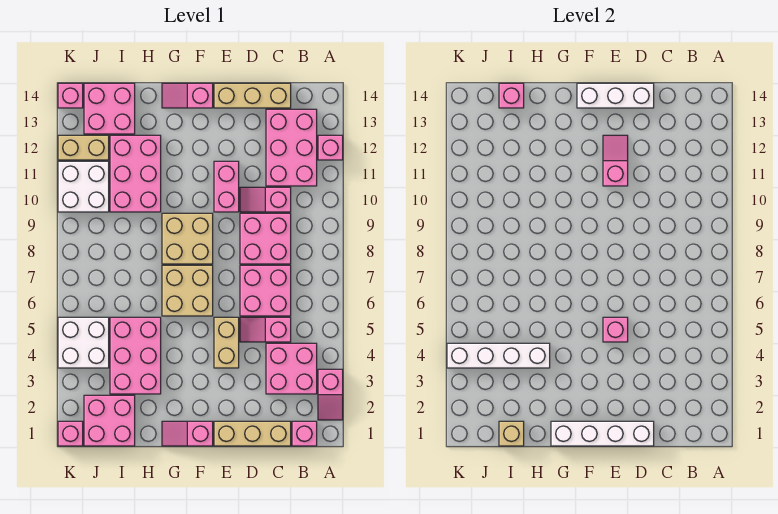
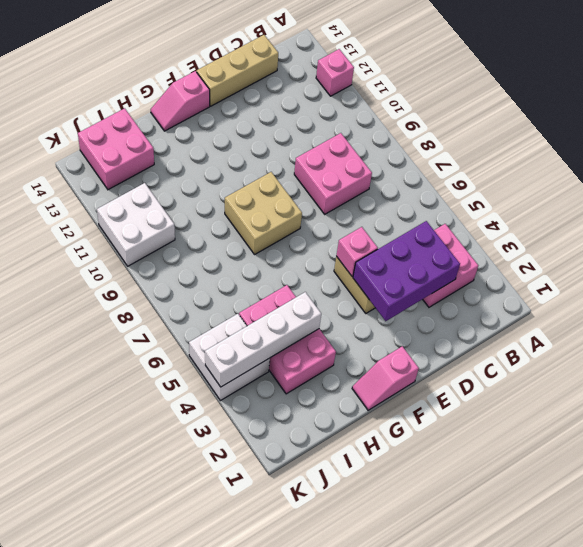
purple 2x3 brick [353,221,460,321] -> none
none -> pink 1x2 slope [318,369,343,420]
none -> pink 1x1 brick [292,421,317,446]
none -> pink 2x3 brick [266,109,317,186]
none -> tan 1x3 brick [214,421,291,446]

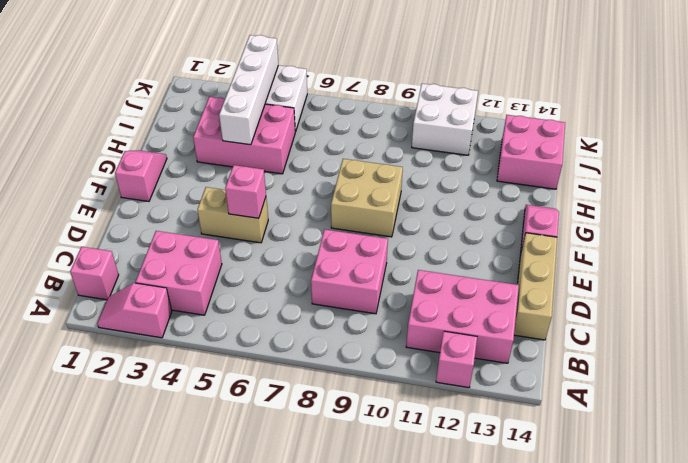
none -> tan 1x3 brick [214,421,291,446]
none -> pink 1x2 slope [240,317,291,342]
none -> pink 2x2 brick [240,265,291,316]
none -> pink 1x2 slope [240,187,291,212]

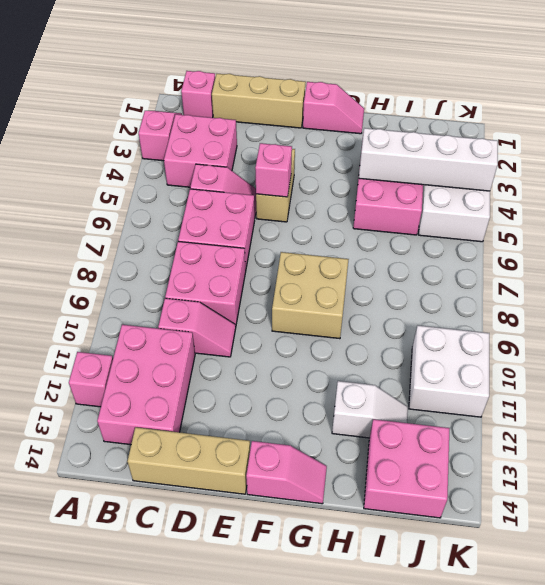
white 1x2 slope [332,381,408,438] -> pink 2x3 brick [110,135,161,212]
none -> pink 1x2 brick [214,161,239,212]
none -> tan 2x2 brick [162,265,213,316]
none -> pink 2x2 brick [84,395,135,446]
none -> tan 1x2 brick [58,135,109,160]

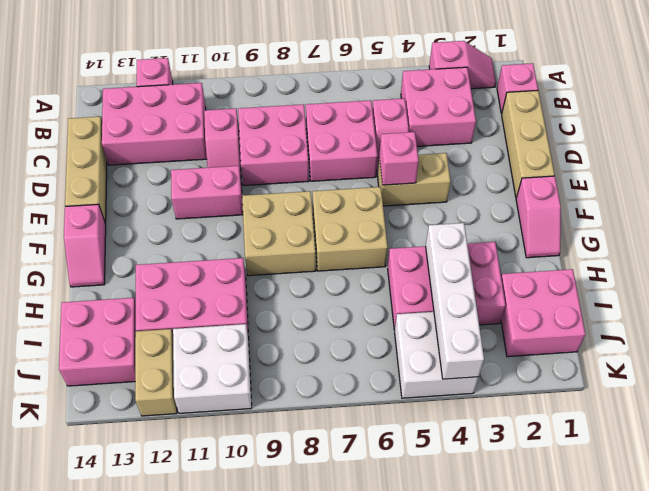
none -> pink 1x1 brick [58,421,83,446]
none -> pink 1x1 brick [58,83,83,108]
none -> white 1x4 brick [551,421,654,446]
none -> white 1x3 brick [577,83,654,108]

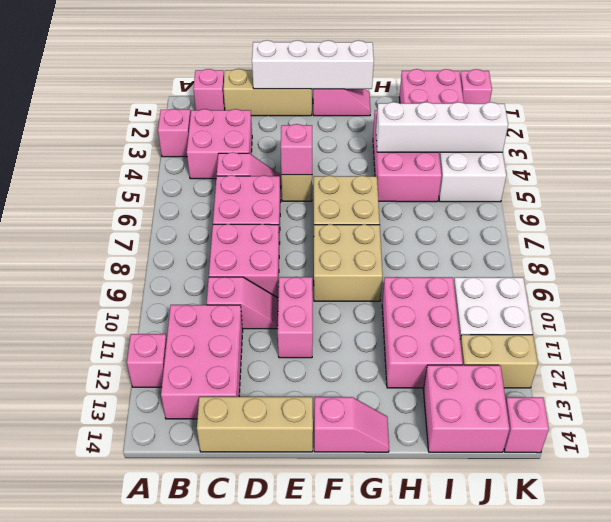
none -> white 1x3 brick [577,83,654,108]
none -> pink 1x2 slope [603,135,628,186]
none -> tan 1x1 brick [499,421,524,446]
none -> pink 1x1 brick [499,83,524,108]

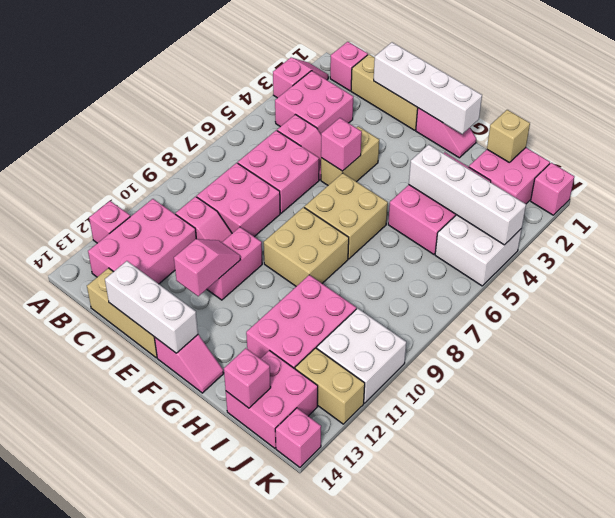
pink 1x2 slope [174,239,240,296] -> pink 1x2 slope turned to [603,135,628,186]

